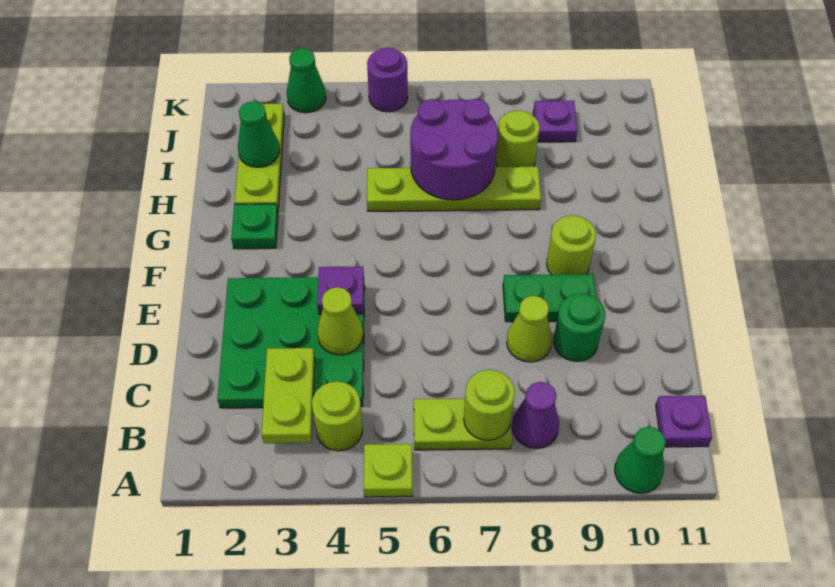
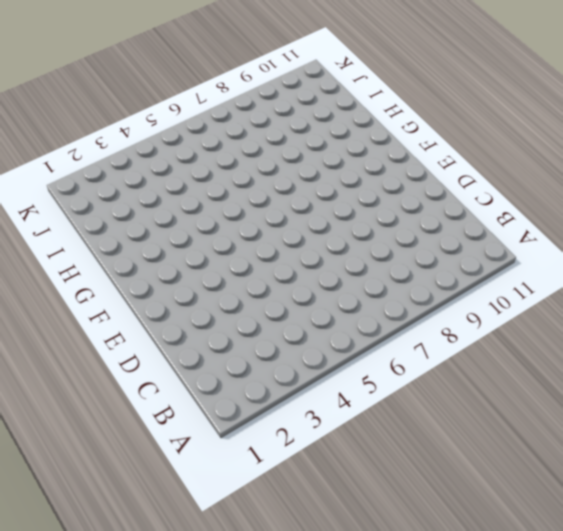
none -> lime 1x1 plate [364,444,413,497]
none -> green 1x1 cone [615,427,666,493]
none -> lime 1x1 round brick [312,381,363,451]

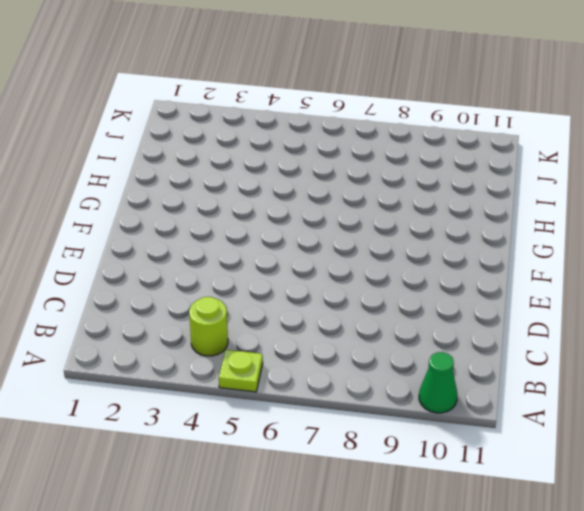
none -> lime 1x2 plate [414,399,512,450]
none -> purple 1x1 cone [512,382,559,448]
none -> purple 1x1 plate [656,396,712,447]

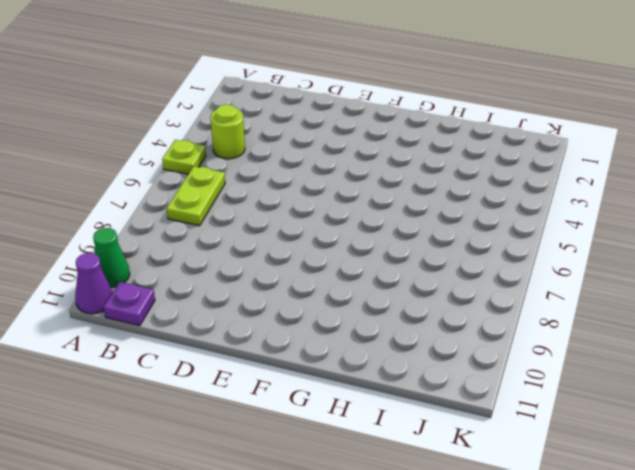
purple 1x1 cone [75,253,113,314] -> purple 1x1 cone moved to [512,382,559,448]
none -> green 3x3 plate [217,277,365,408]
none -> lime 1x1 cone [507,296,552,362]
none -> green 1x1 round brick [553,293,605,361]

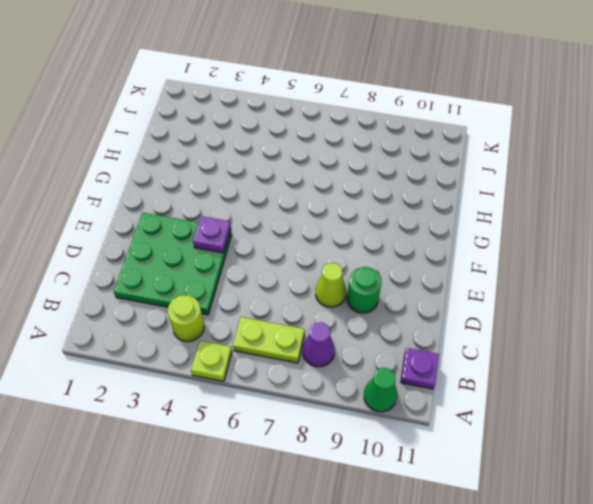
none -> green 1x2 plate [503,274,596,322]
none -> lime 1x1 round brick [547,215,596,275]
none -> green 1x1 plate [231,204,278,249]

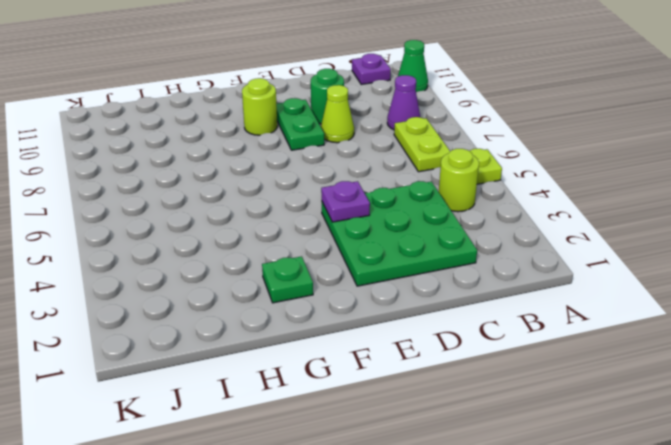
none -> lime 1x3 plate [235,104,284,210]
none -> lime 1x4 plate [367,166,541,211]
none -> lime 1x1 round brick [496,110,540,167]

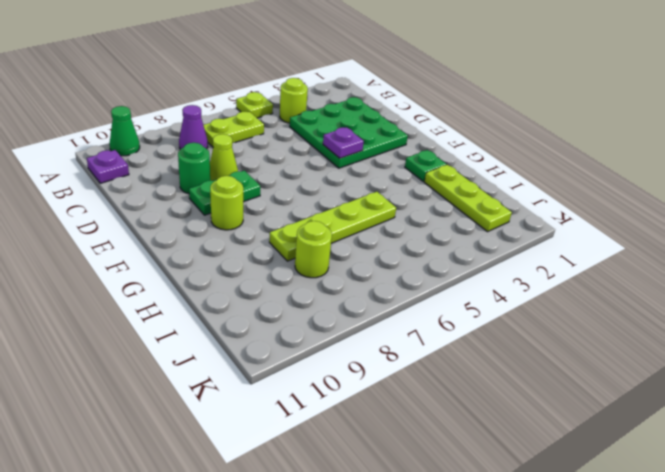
none -> purple 1x1 plate [533,100,578,142]
none -> green 1x1 cone [287,48,326,113]
none -> purple 1x1 round brick [367,47,408,112]

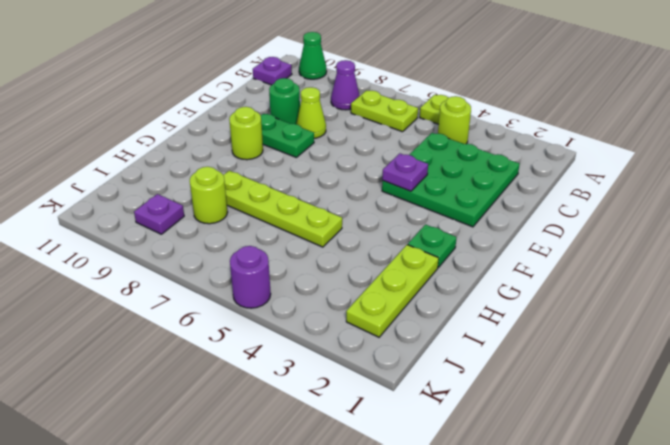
none -> green 1x1 cone [287,48,326,113]
none -> lime 1x2 plate [262,348,315,443]
none -> lime 1x1 round brick [464,370,515,441]

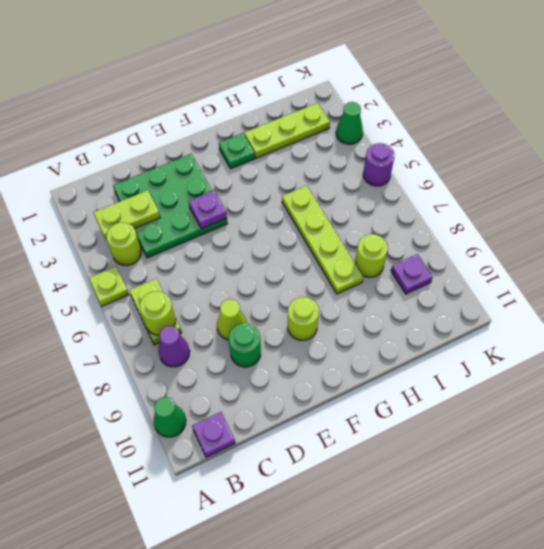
none -> green 1x2 plate [503,274,596,322]
none -> lime 1x1 cone [317,287,363,355]
none -> purple 2x2 round brick [410,99,498,200]

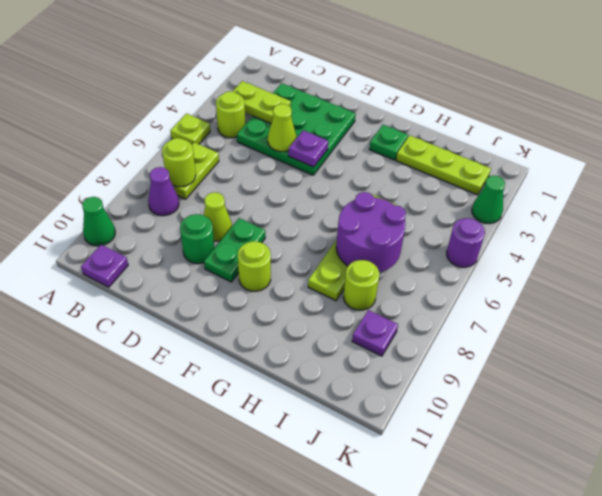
none -> green 1x1 cone [238,101,280,167]

